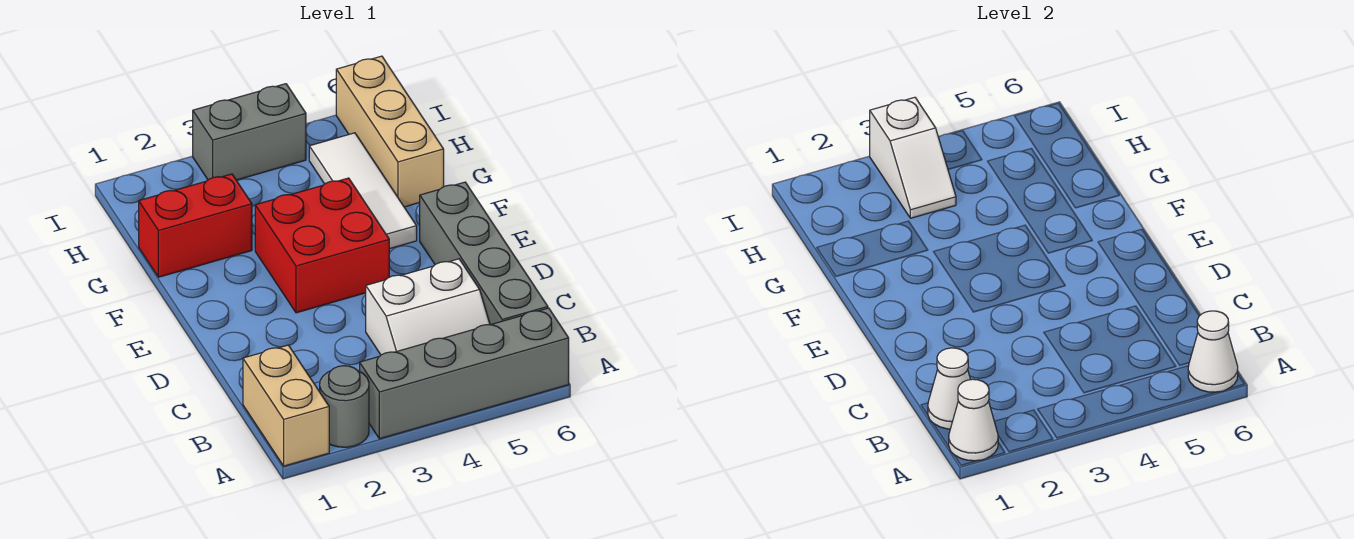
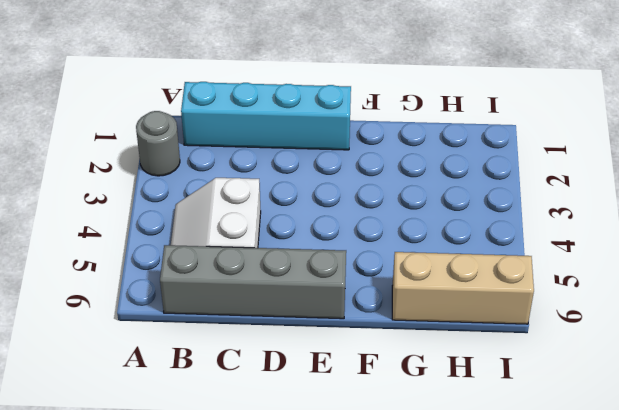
cyan 1x4 brick [181,82,351,150] -> tan 1x2 brick [243,345,329,466]
none -> grey 1x4 brick [360,308,569,439]
none -> red 2x2 brick [255,178,389,313]
none -> white 1x3 tile [309,133,417,249]

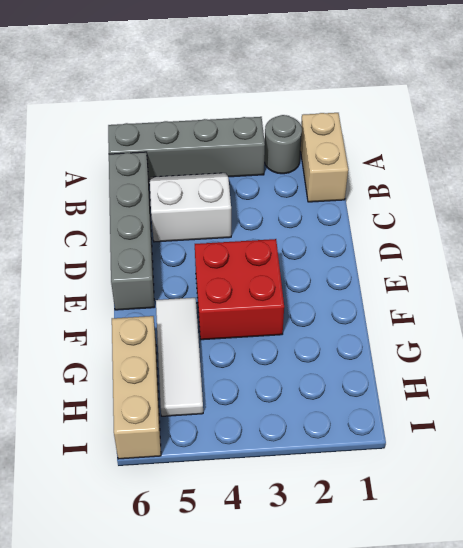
none -> red 1x2 brick [139,174,252,277]
none -> grey 1x2 brick [193,84,306,180]
none -> white 1x1 cone [949,379,998,461]

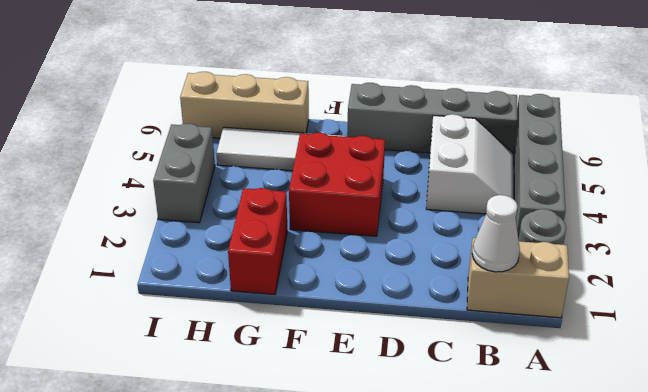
none -> white 1x1 cone [949,379,998,461]
none -> white 1x1 cone [1188,311,1238,392]
none -> white 1x2 slope [870,97,956,218]

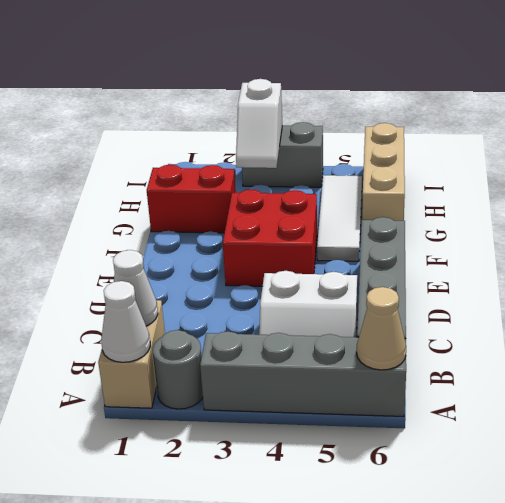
tan 1x1 cone [357,287,406,370] -> white 1x1 cone [1188,311,1238,392]

